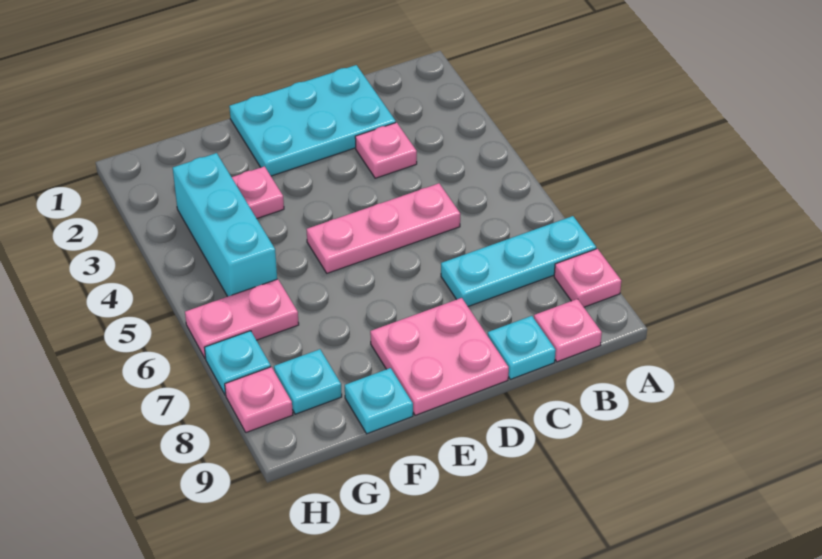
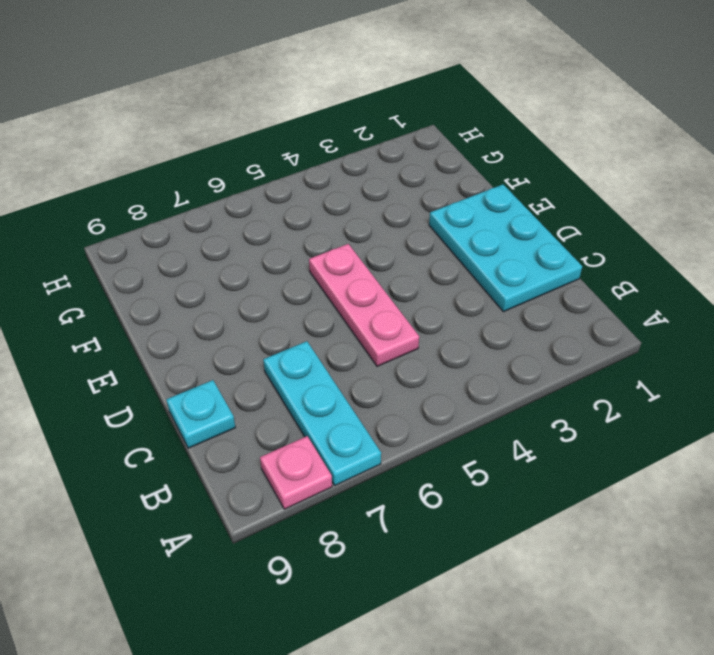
none -> pink 1x1 plate [534,299,602,362]
none -> pink 1x1 plate [355,122,417,178]
none -> pink 2x2 plate [370,298,509,415]

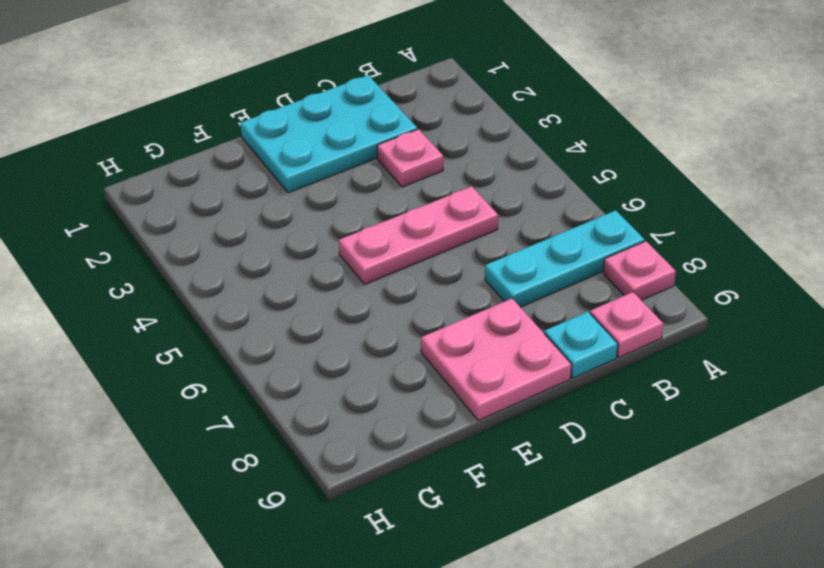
none -> pink 1x1 plate [232,166,284,218]
none -> cyan 1x1 plate [345,368,413,434]
none -> cyan 1x3 brick [173,153,277,297]

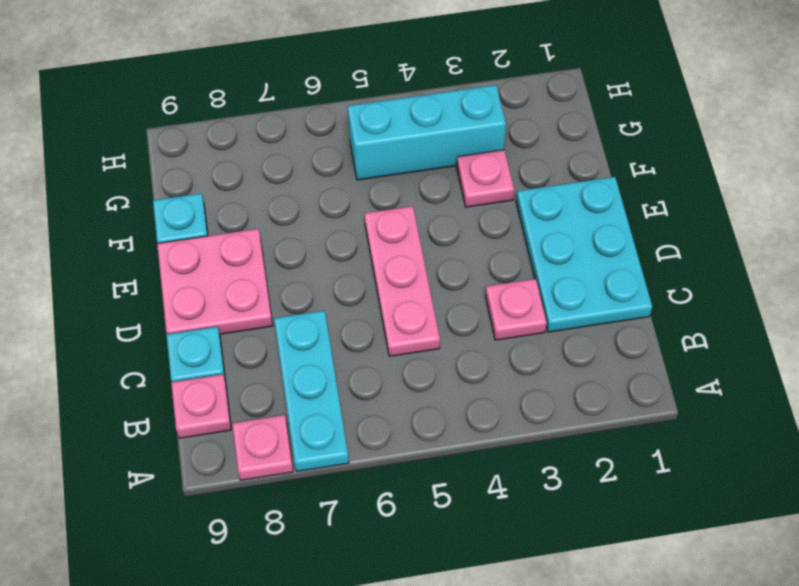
none -> pink 1x2 plate [185,279,299,358]
none -> cyan 1x1 plate [274,349,342,414]
none -> cyan 1x1 plate [204,331,271,395]

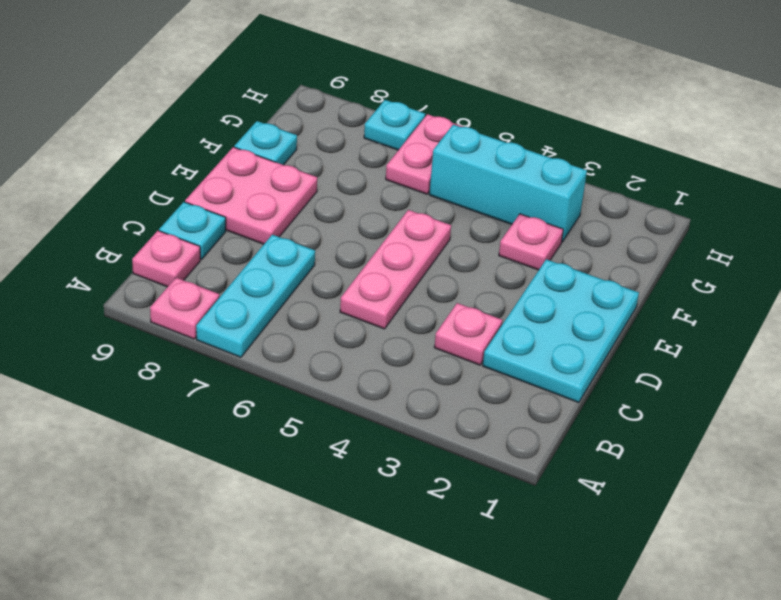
none -> cyan 1x1 plate [274,349,342,414]
none -> pink 1x1 plate [225,367,293,432]

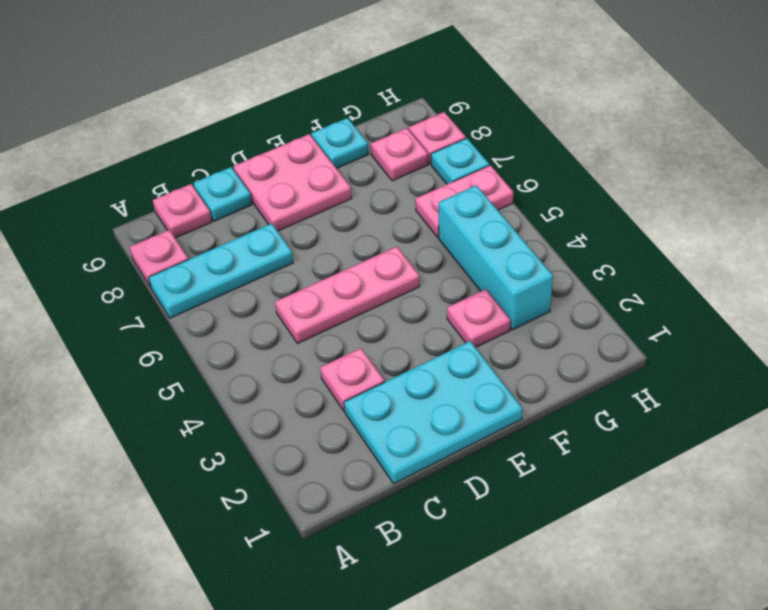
pink 1x1 plate [371,128,428,181] -> cyan 1x1 plate [274,349,342,414]

